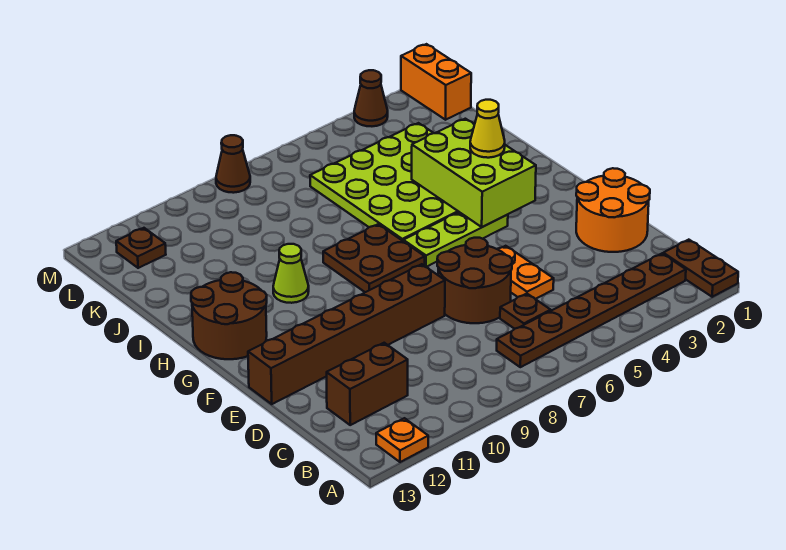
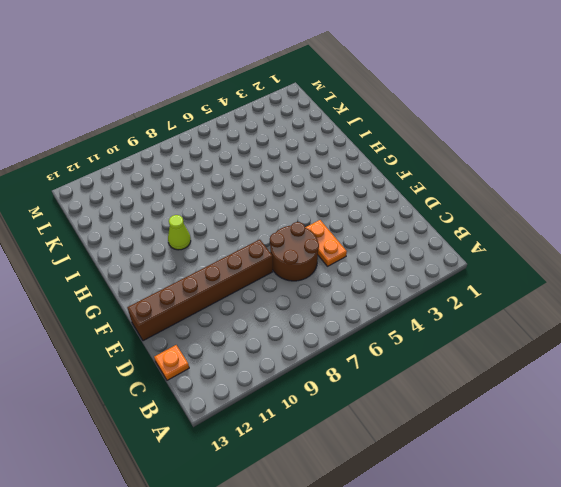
orange 1x1 plate [154,345,189,380] -> orange 1x1 plate moved to [376,418,428,462]
none -> brown 1x2 plate [663,240,738,297]
none -> brown 1x6 plate [497,254,686,367]
none -> brown 1x1 plate [500,294,551,329]

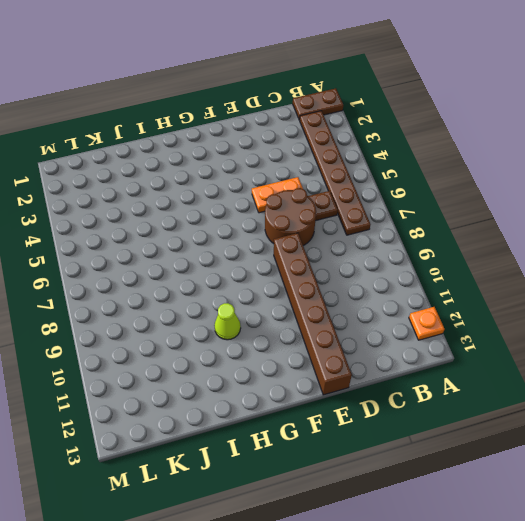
none -> brown 1x2 brick [327,343,408,425]
none -> orange 2x2 round brick [576,168,650,252]
none -> lime 1x3 plate [403,212,508,267]

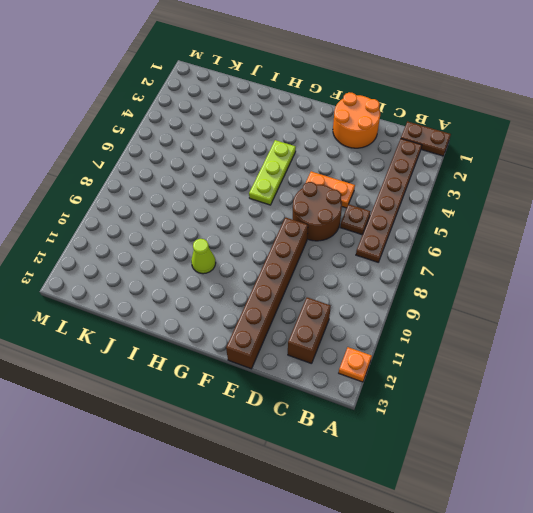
none -> brown 2x2 plate [323,224,425,292]
none -> brown 2x2 round brick [191,272,267,359]
none -> lime 4x4 plate [310,123,459,241]

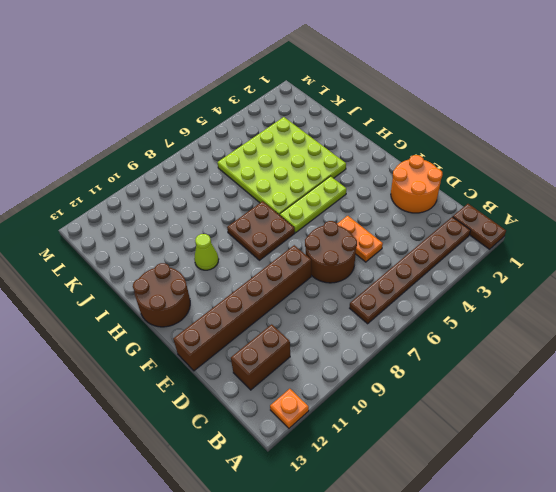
none -> brown 1x1 plate [500,294,551,329]
none -> orange 1x2 brick [401,44,471,120]
none -> brown 1x1 plate [116,228,166,268]

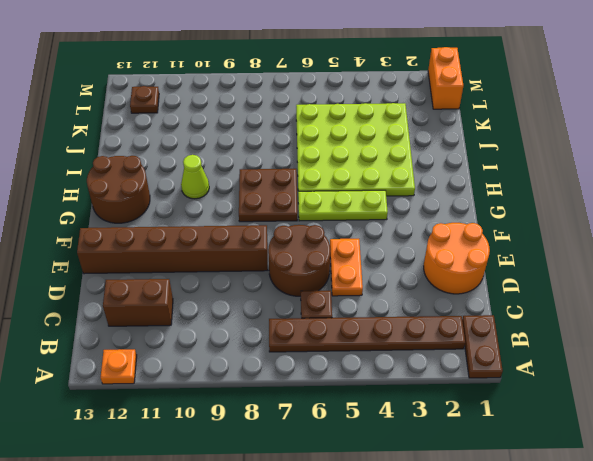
none -> brown 1x1 cone [354,70,388,126]
none -> brown 1x1 cone [216,135,250,193]
none -> lime 2x3 brick [412,119,536,227]

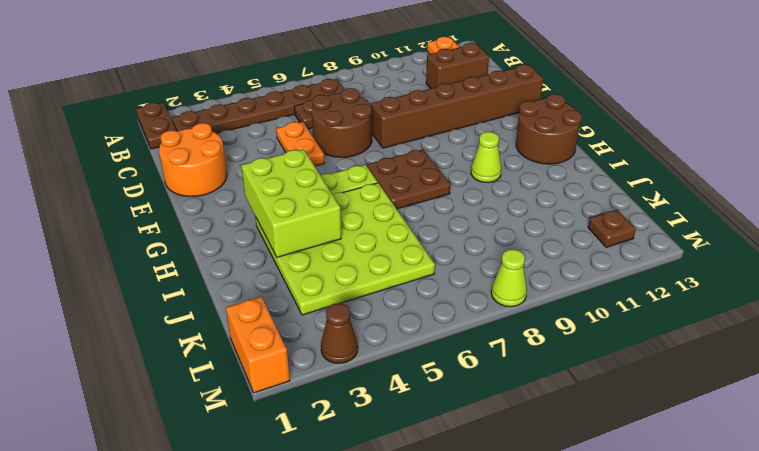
lime 1x1 cone [491,249,527,307] -> brown 1x1 cone [216,135,250,193]
none -> yellow 1x1 cone [470,100,505,158]

